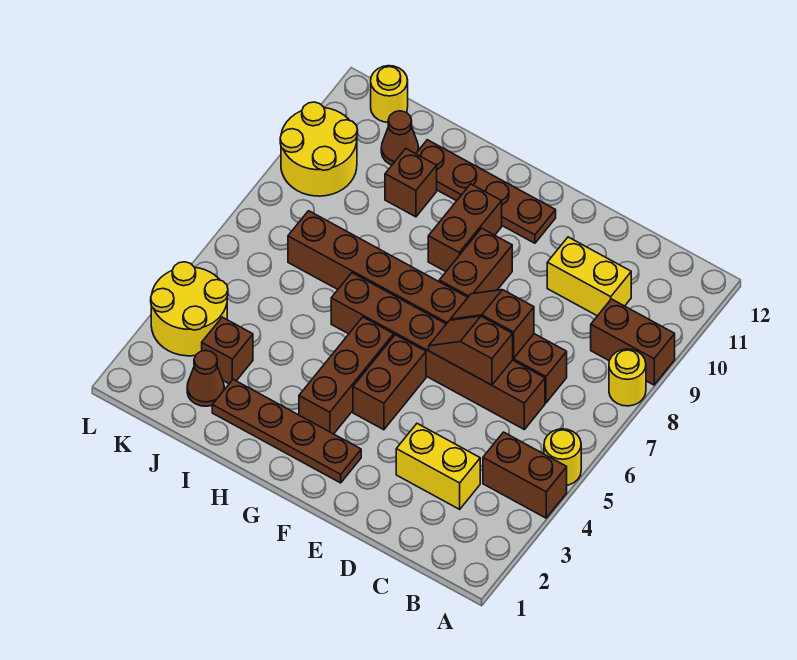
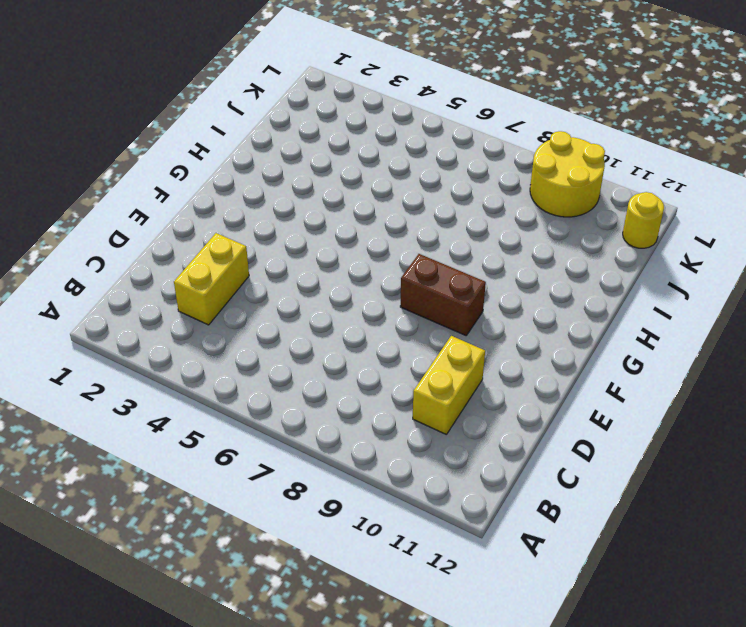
none -> brown 1x2 brick [483,432,567,518]
none -> yellow 1x1 round brick [544,429,581,485]
none -> yellow 1x1 round brick [609,349,646,406]

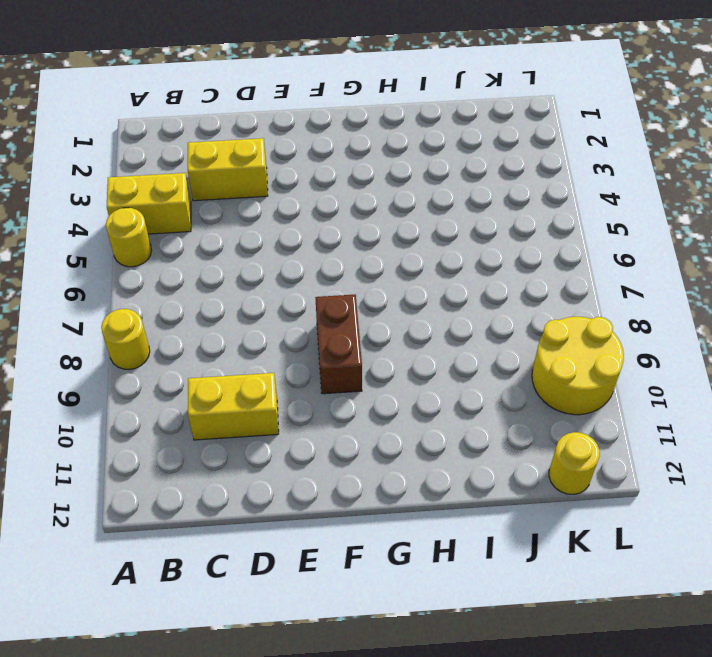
yellow 1x2 brick [107,173,191,234] -> brown 1x2 brick [483,432,567,518]
none -> brown 1x2 brick [591,299,675,385]
none -> brown 1x6 brick [331,273,545,429]
none -> brown 1x8 brick [288,211,567,403]

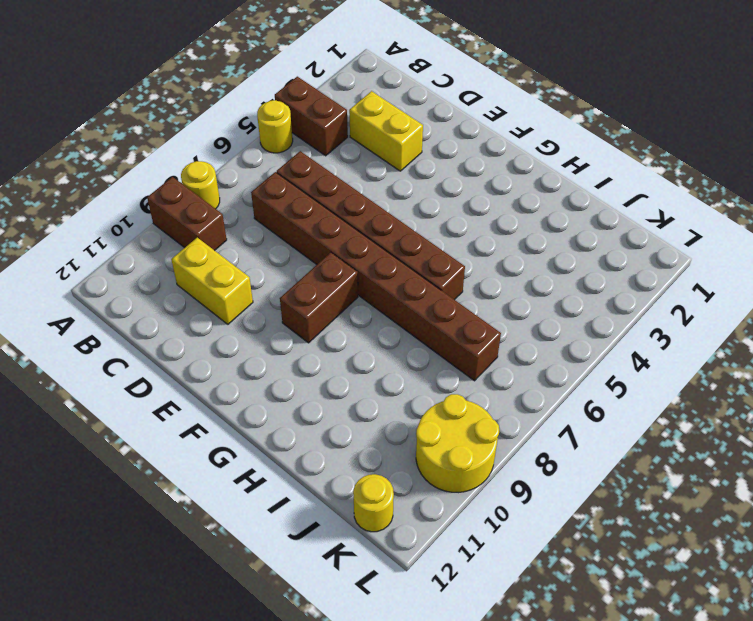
none -> brown 1x4 plate [212,379,361,483]
none -> brown 1x2 brick [353,335,426,430]
none -> brown 1x4 plate [416,140,556,243]

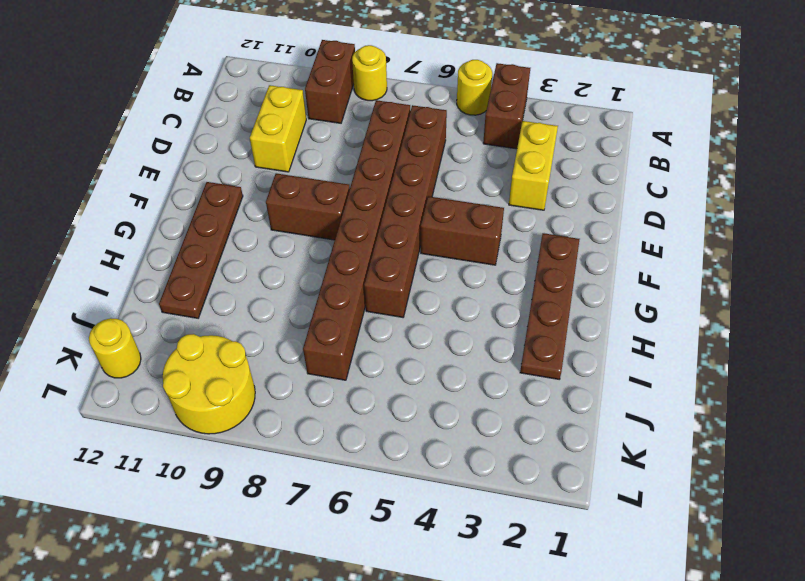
none -> brown 1x3 brick [299,317,394,434]
none -> brown 1x2 brick [428,184,502,272]
none -> brown 1x1 brick [385,149,437,217]

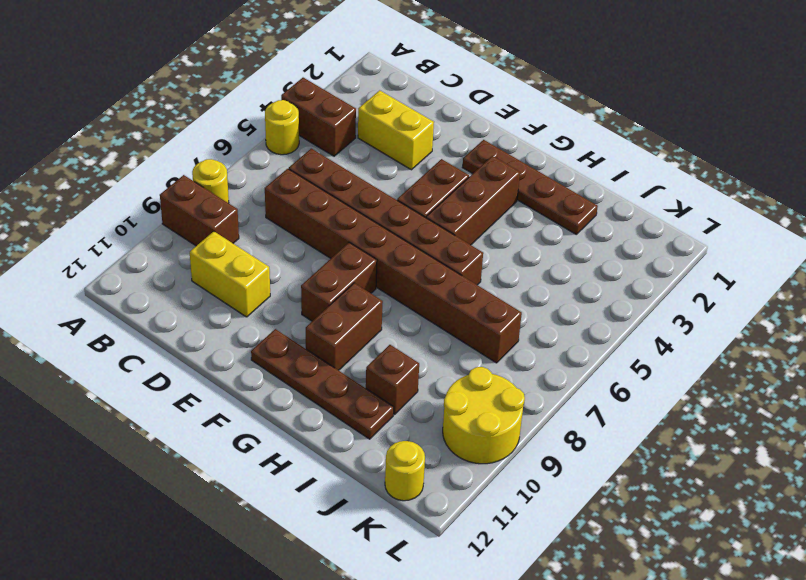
none -> brown 1x1 cone [187,351,224,406]
none -> brown 1x1 brick [202,317,253,384]
none -> brown 1x1 cone [381,111,419,165]

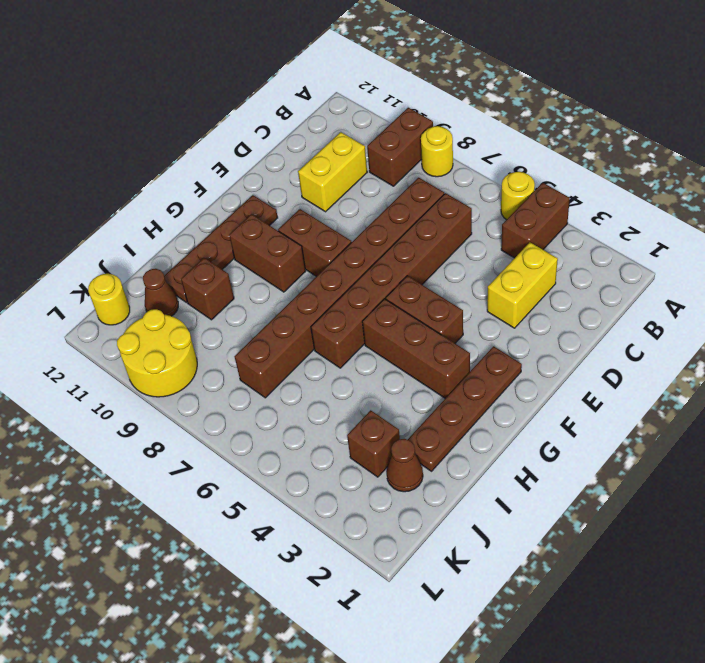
none -> yellow 2x2 round brick [151,262,228,356]
none -> brown 1x2 slope [429,316,513,385]
none -> brown 1x2 slope [450,290,534,358]

